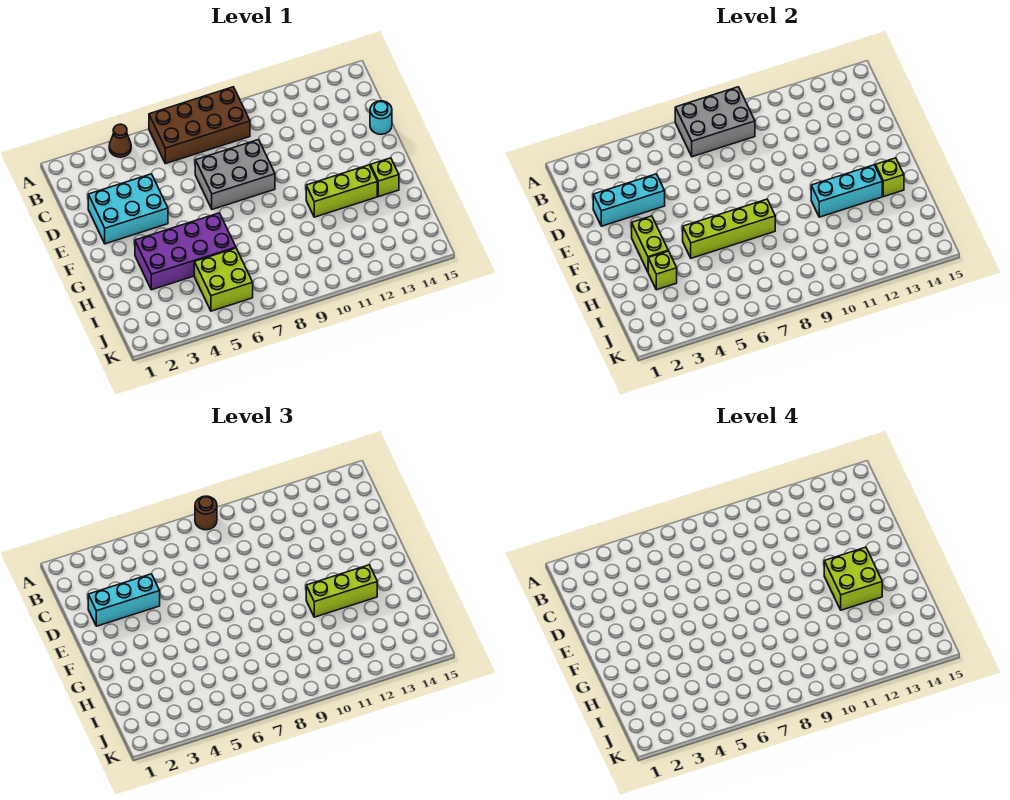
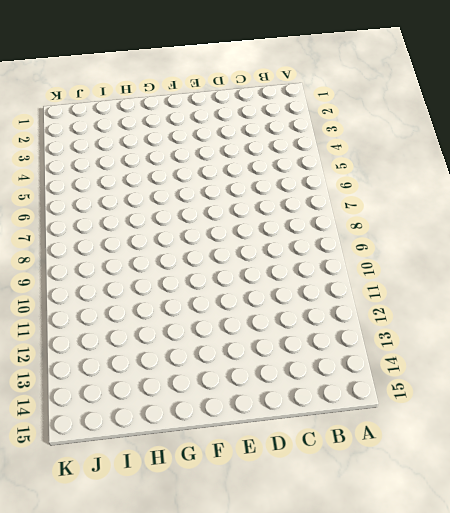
none -> brown 1x1 cone [109,124,131,157]
none -> brown 2x4 brick [149,87,250,164]
none -> cyan 2x3 brick [88,174,168,244]

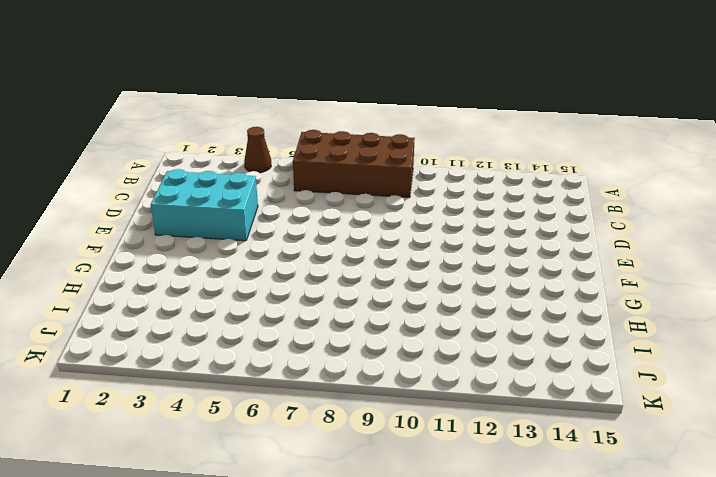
none -> grey 2x3 brick [195,140,275,209]
none -> cyan 1x1 round brick [370,101,392,134]
none -> purple 2x4 brick [135,213,236,290]

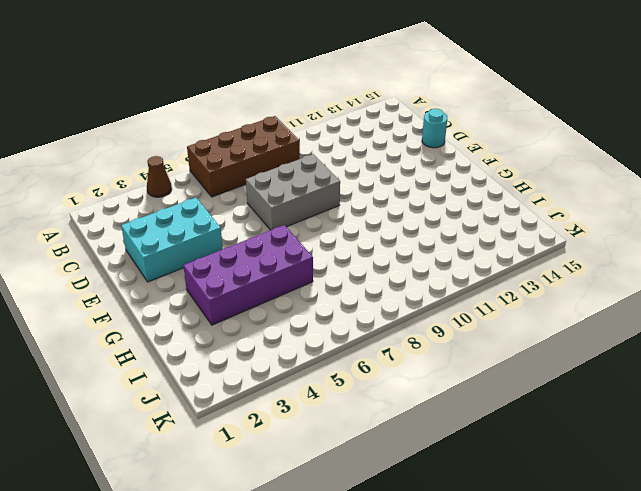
none -> lime 1x3 brick [306,165,377,217]
none -> lime 1x1 brick [371,158,399,196]
none -> lime 2x2 brick [194,248,253,311]

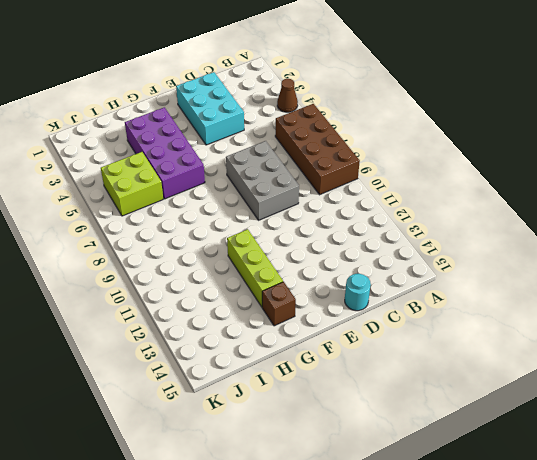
brown 1x1 brick [262,282,296,326] -> lime 1x1 brick [371,158,399,196]
none -> grey 2x3 brick [675,87,755,157]
none -> cyan 1x3 brick [593,174,665,226]
none -> lime 1x2 brick [632,216,668,272]

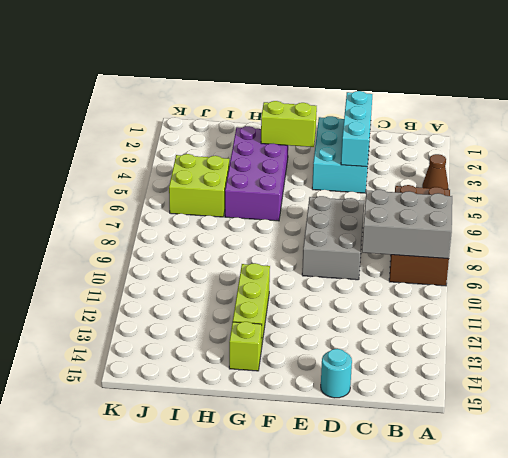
grey 2x3 brick [362,190,452,259] -> grey 2x3 brick turned to [675,87,755,157]
none -> lime 1x4 brick [683,199,775,258]
none -> cyan 1x3 brick [811,165,882,217]
none -> lime 1x1 brick [876,158,904,196]

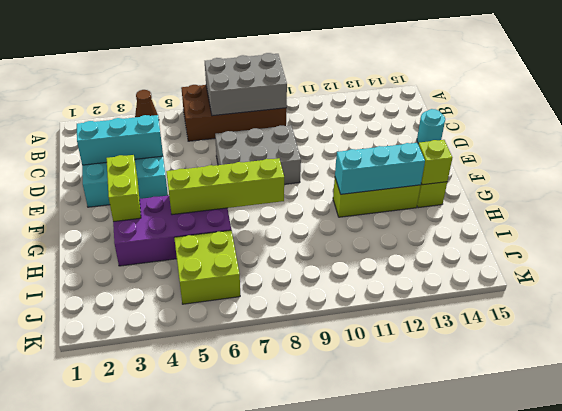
none -> lime 1x1 brick [648,251,677,290]
none -> brown 1x1 round brick [195,496,217,530]
none -> cyan 1x3 brick [88,574,160,626]

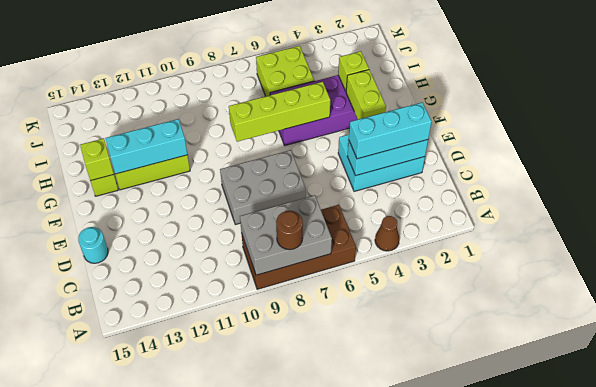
none -> lime 1x3 brick [306,565,377,617]
none -> lime 2x2 brick [824,547,882,610]

